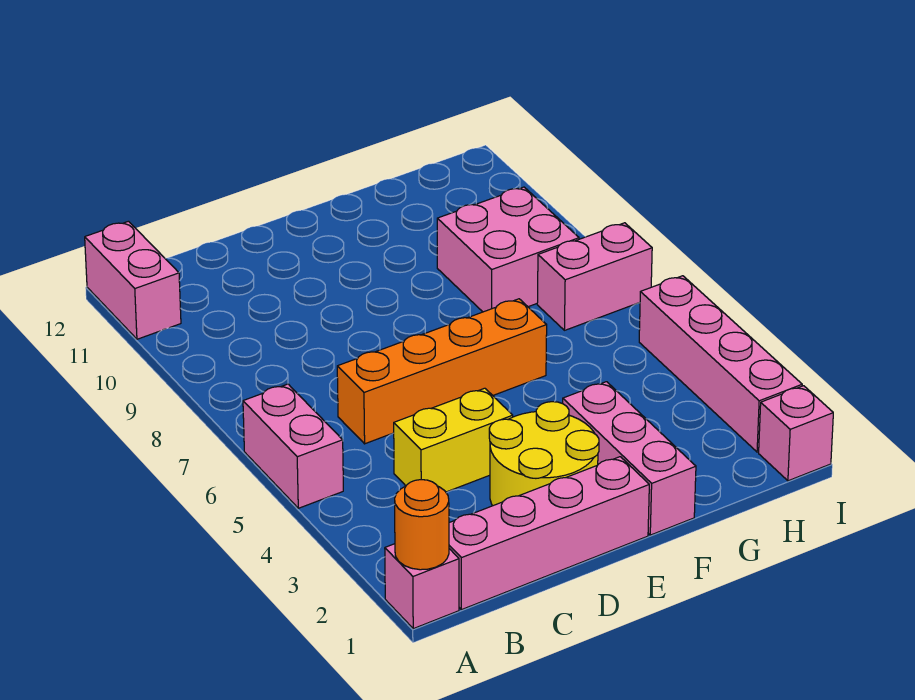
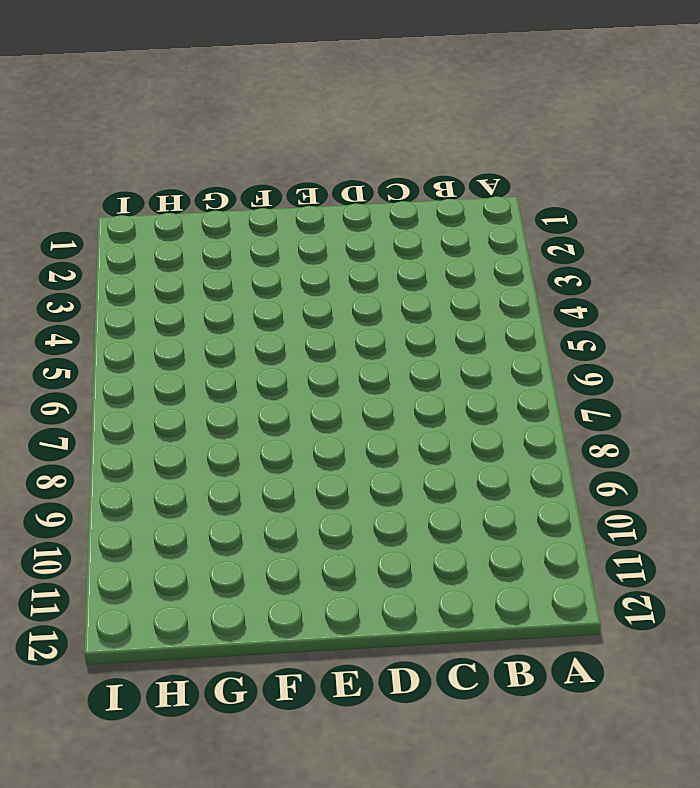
none -> pink 1x1 brick [385,544,459,629]
none -> pink 1x2 brick [243,384,343,508]
none -> pink 1x2 brick [85,221,181,339]

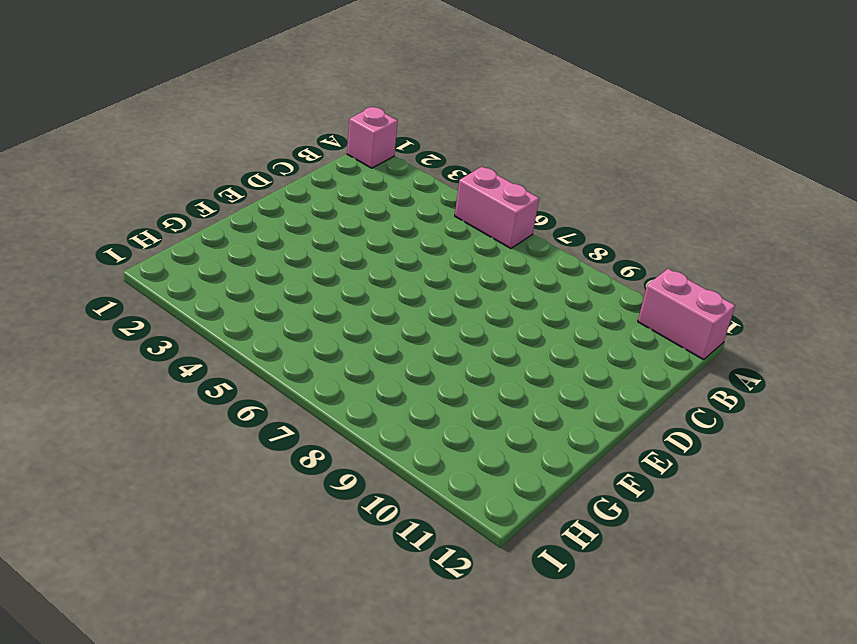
none -> pink 1x4 brick [449,457,649,610]
none -> yellow 1x2 brick [394,388,513,492]
none -> orange 1x4 brick [337,299,547,444]

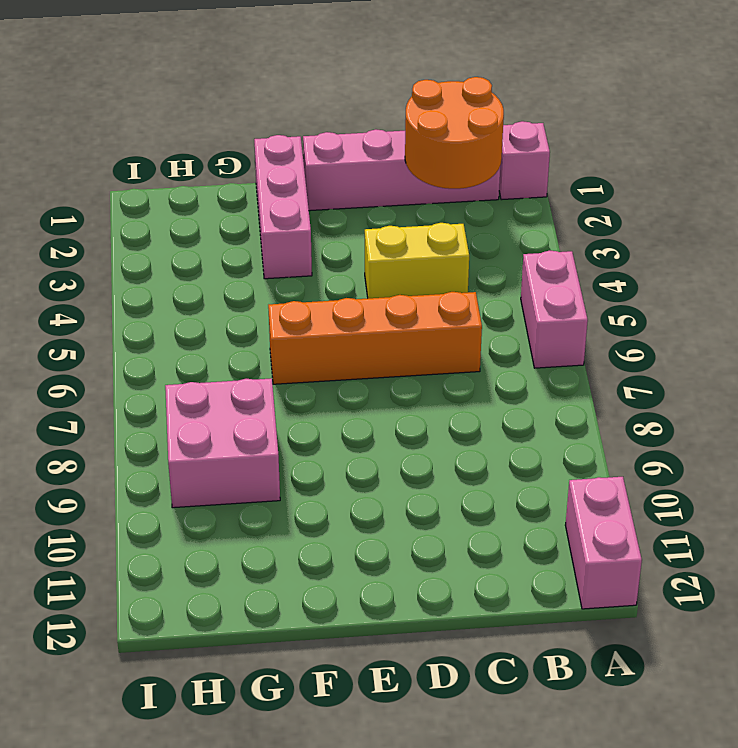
orange 2x2 round brick [405,77,504,189] -> none
none -> yellow 2x2 round brick [489,402,599,506]
none -> pink 1x2 brick [537,223,652,330]
none -> pink 1x1 brick [759,386,833,481]

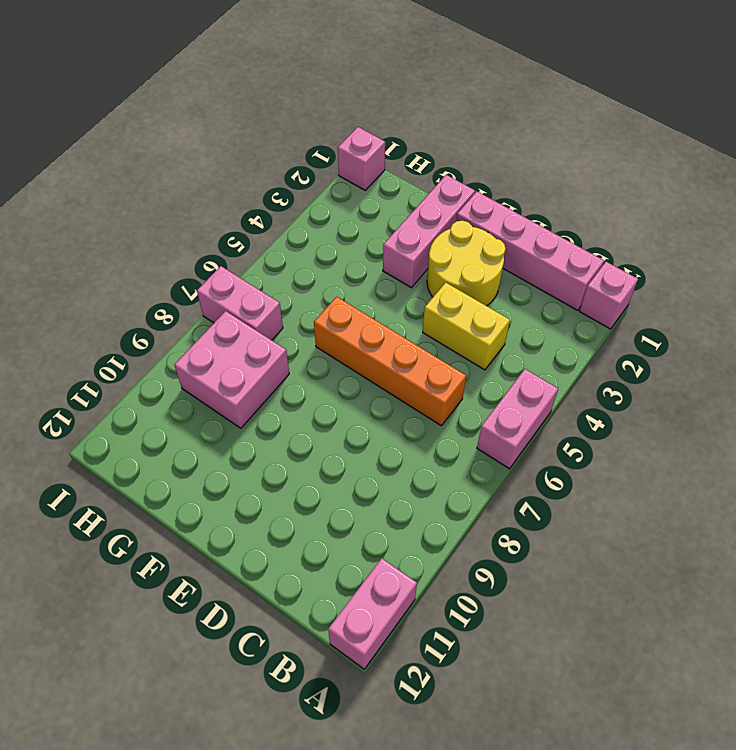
none -> pink 1x4 brick [639,276,802,452]
none -> orange 1x1 round brick [395,480,449,570]

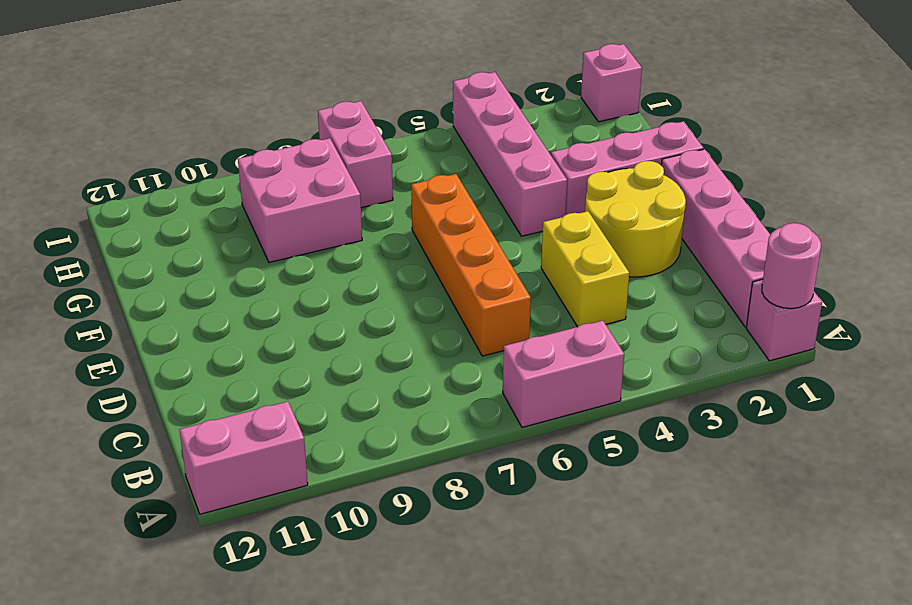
pink 1x1 round brick [762,223,821,309] -> orange 1x1 round brick [395,480,449,570]
pink 1x4 brick [453,72,567,236] -> pink 1x4 brick turned to [639,276,802,452]

